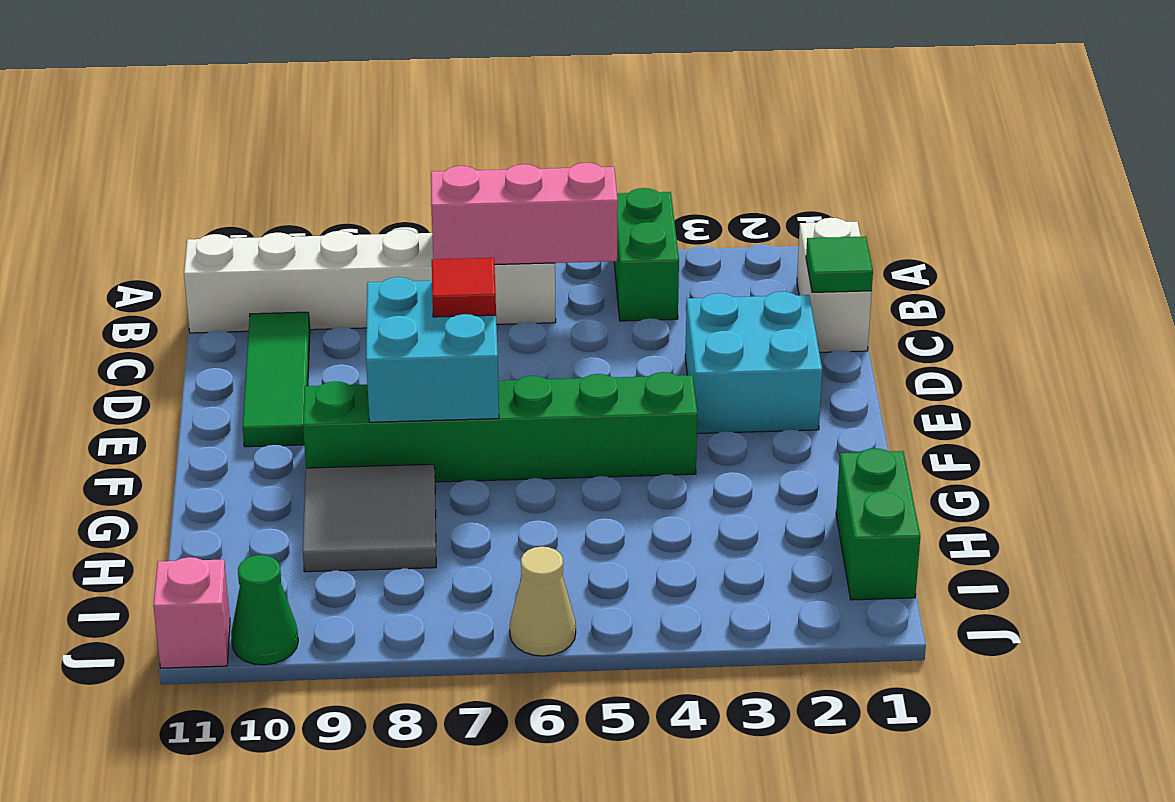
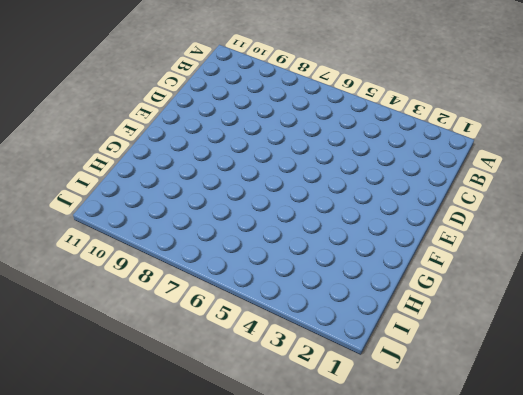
none -> green 1x2 brick [614,188,679,321]
none -> white 1x2 brick [797,218,872,352]
none -> white 1x6 brick [184,229,556,333]

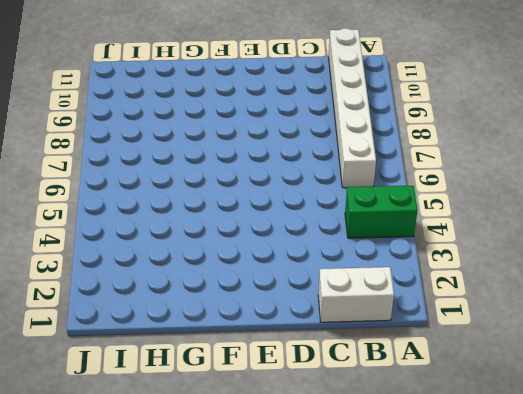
none -> green 1x3 tile [243,312,310,447]
none -> cyan 2x2 brick [685,292,822,434]
none -> green 1x6 brick [303,372,697,482]

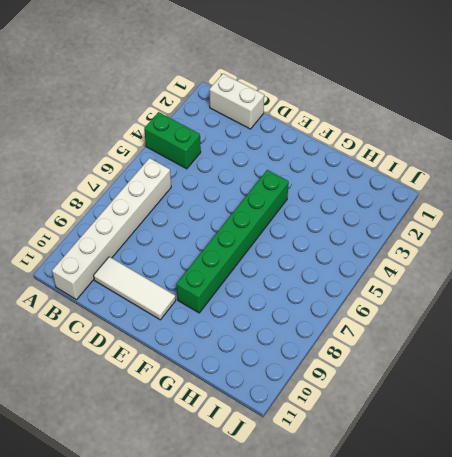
white 1x3 tile [94,257,176,320] -> green 1x3 tile [243,312,310,447]
none -> cyan 2x2 brick [685,292,822,434]
none -> grey 2x2 tile [303,464,436,572]
none -> green 1x2 brick [836,448,920,600]

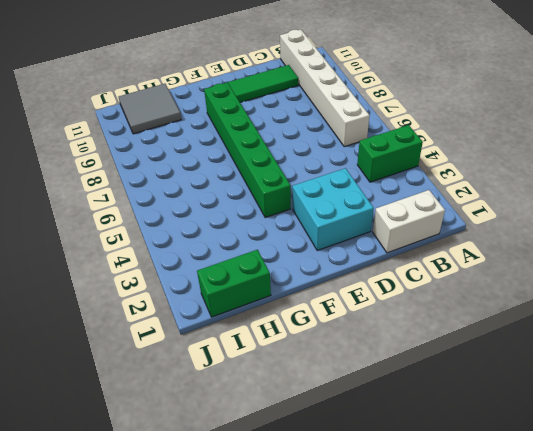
grey 2x2 tile [119,84,181,134] -> grey 2x2 tile moved to [303,464,436,572]
none -> tan 1x1 cone [510,547,576,656]
none -> green 1x1 cone [231,555,298,665]
none -> pink 1x1 brick [153,557,230,668]

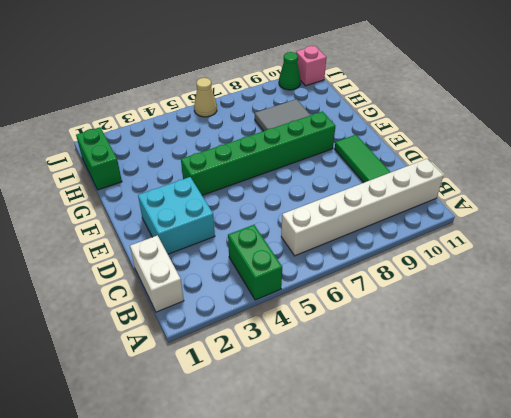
none -> pink 1x3 brick [431,163,618,265]
none -> green 1x1 tile [806,236,873,292]
none -> cyan 2x2 brick [366,277,499,422]

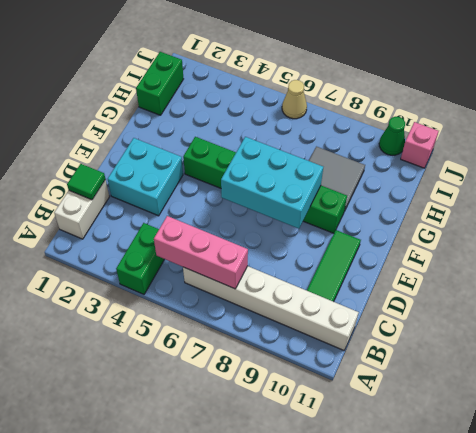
cyan 2x3 brick [221,137,323,229] -> cyan 2x2 brick [366,277,499,422]
none -> red 1x1 tile [432,258,496,317]

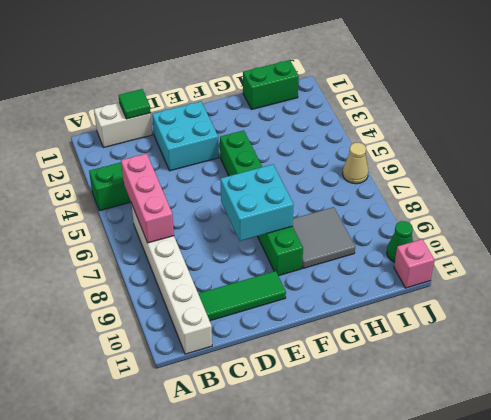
none -> red 1x1 tile [432,258,496,317]

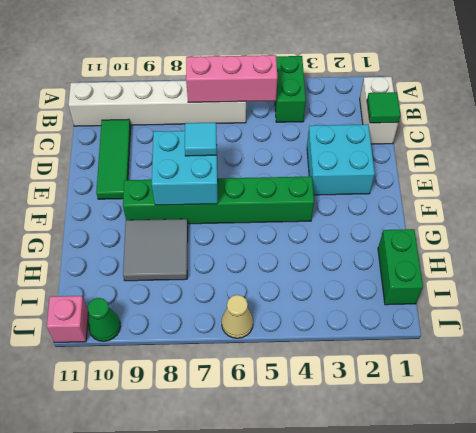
cyan 1x1 tile [185,122,217,156] -> red 1x1 tile [432,258,496,317]

